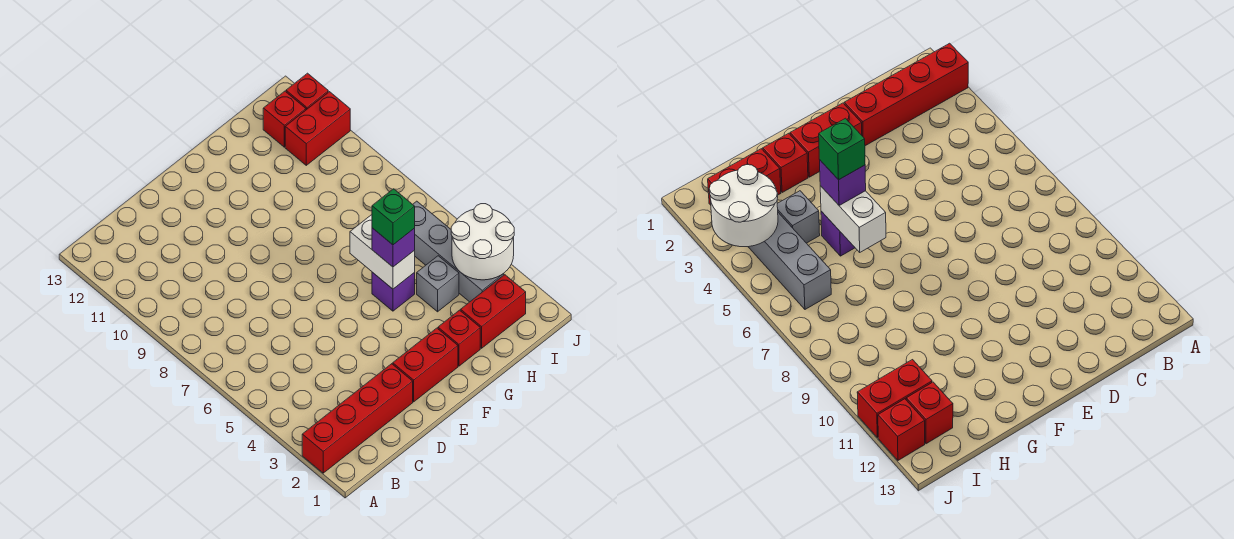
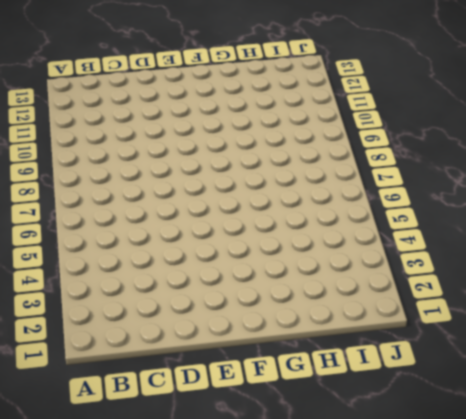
none -> red 1x4 brick [302,364,413,473]
none -> red 1x2 brick [393,328,458,402]
none -> red 1x1 brick [438,310,480,366]

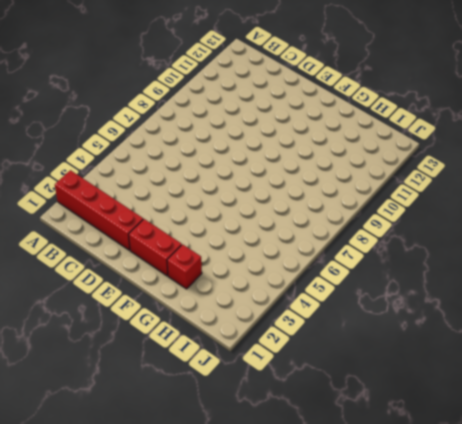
none -> purple 1x1 brick [372,272,415,311]
none -> red 1x2 brick [461,275,526,348]
none -> grey 1x1 brick [417,256,459,312]

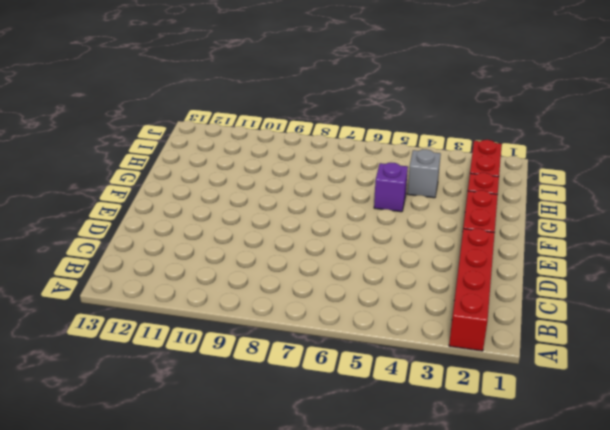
none -> grey 1x4 brick [413,201,504,302]
none -> red 1x2 brick [285,92,350,165]
none -> red 1x1 brick [263,91,306,147]

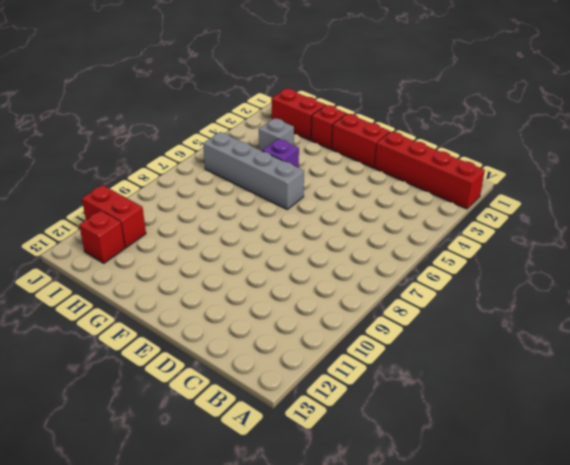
grey 1x4 brick [203,132,304,209] -> grey 1x4 brick turned to [413,201,504,302]
none -> red 1x1 brick [286,73,328,110]
none -> white 1x2 brick [350,215,415,289]
none -> white 2x2 round brick [451,204,514,280]

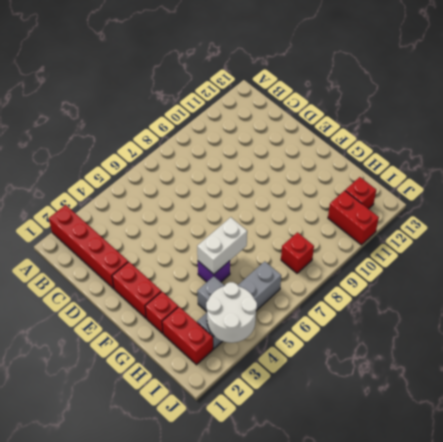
red 1x1 brick [281,232,314,273] -> red 1x1 brick moved to [286,73,328,110]
none -> purple 1x1 brick [372,228,415,267]
none -> green 1x1 brick [372,189,415,245]

